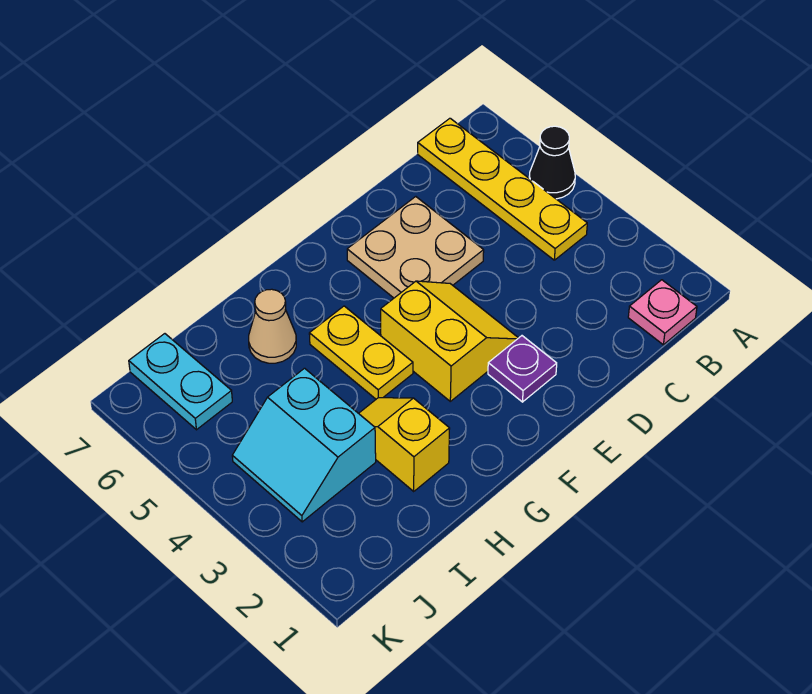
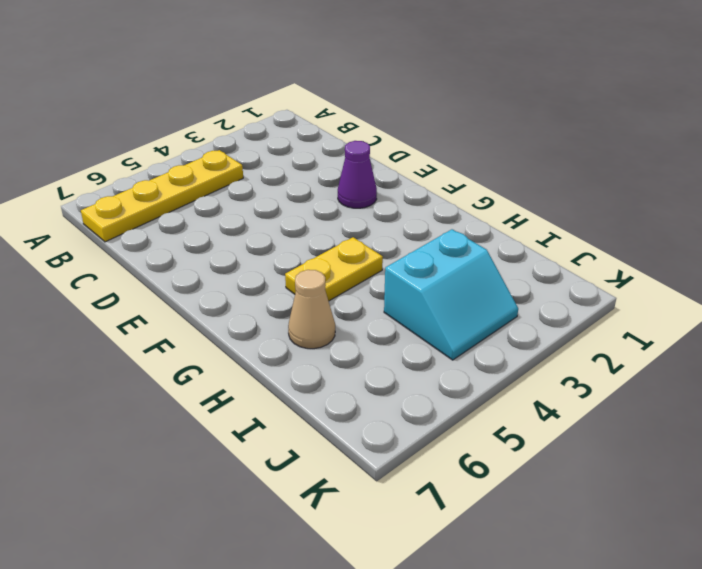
purple 1x1 cone [338,141,377,208] -> purple 1x1 plate [488,336,557,402]
none -> black 1x1 cone [529,126,575,199]
none -> pink 1x1 plate [628,280,697,345]

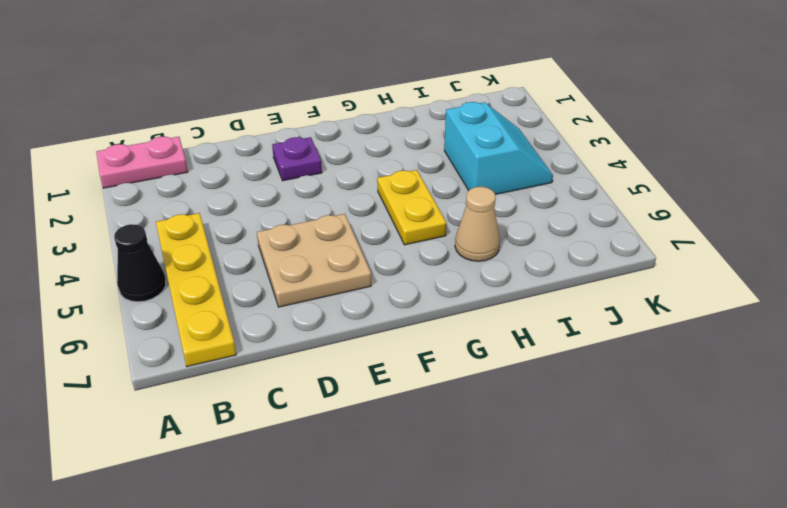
pink 1x2 plate [96,137,188,188] -> pink 1x1 plate [628,280,697,345]
none -> yellow 2x2 slope [381,281,518,401]
none -> yellow 1x2 slope [359,398,450,491]

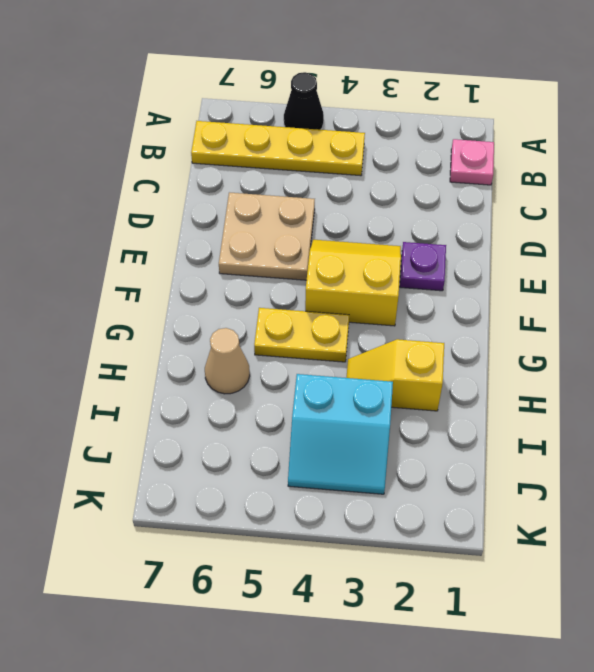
none -> cyan 1x2 plate [129,334,232,430]

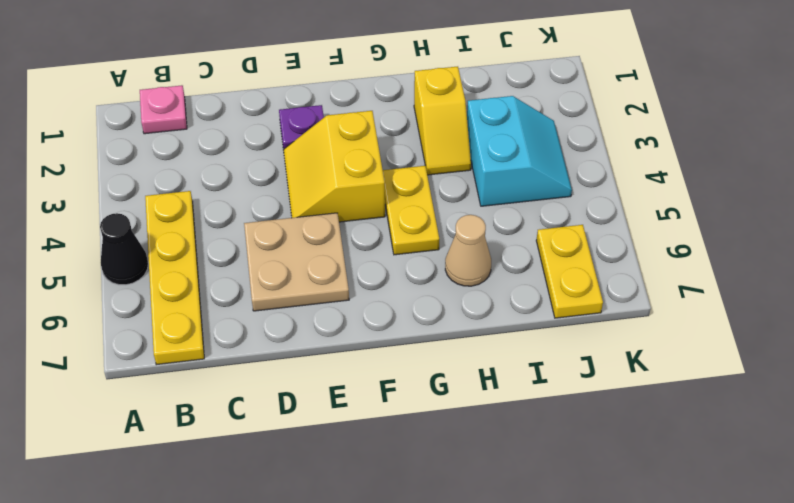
yellow 1x2 plate [536,225,603,318] -> cyan 1x2 plate [129,334,232,430]

